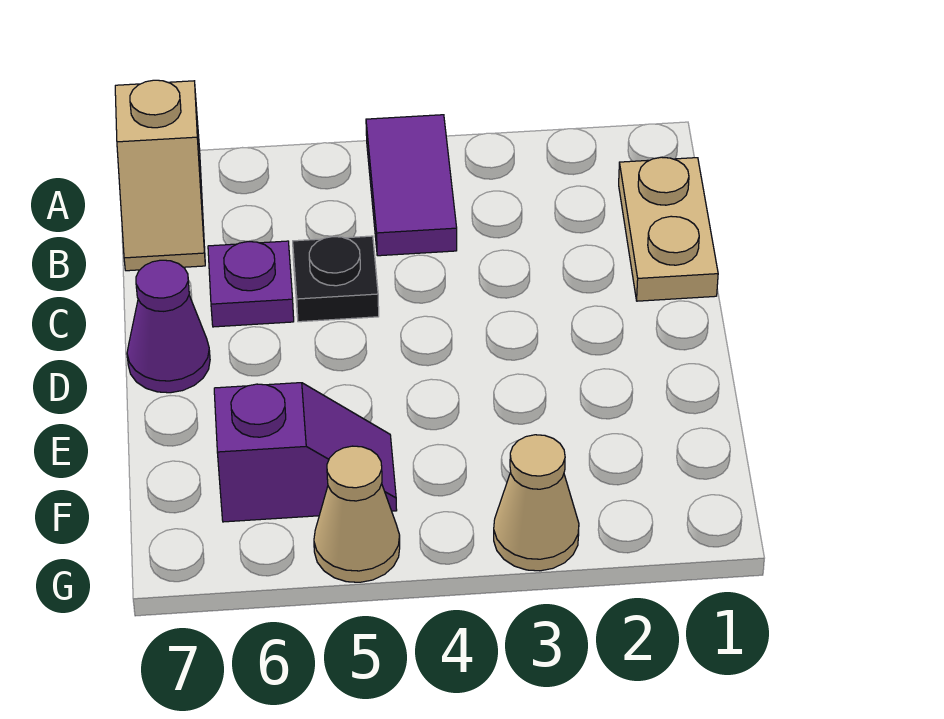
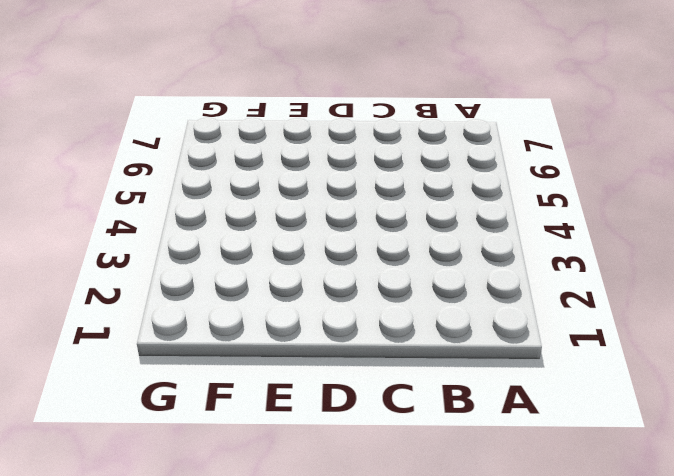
none -> purple 1x2 tile [366,115,457,256]
none -> tan 1x2 slope [115,80,205,271]

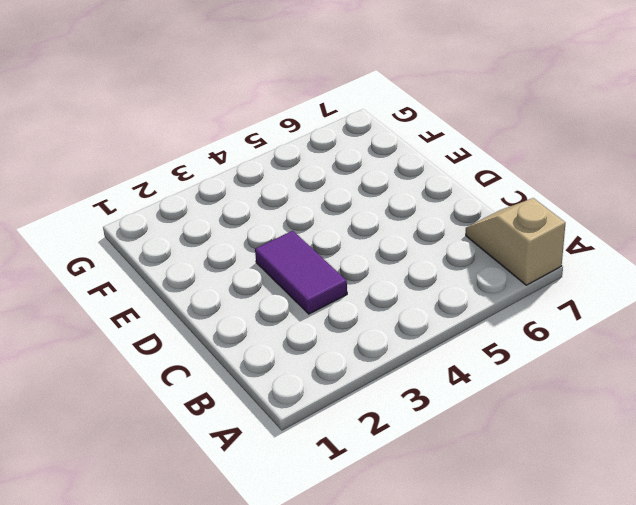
purple 1x2 tile [255,231,347,314] -> purple 1x2 tile moved to [366,115,457,256]
none -> tan 1x2 plate [619,157,718,301]
none -> black 1x1 plate [293,236,379,322]

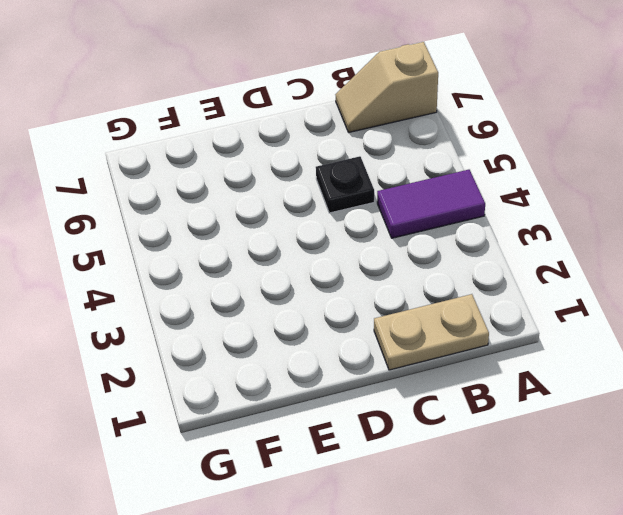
none -> purple 1x1 plate [208,241,294,327]
none -> purple 1x1 cone [127,260,210,393]

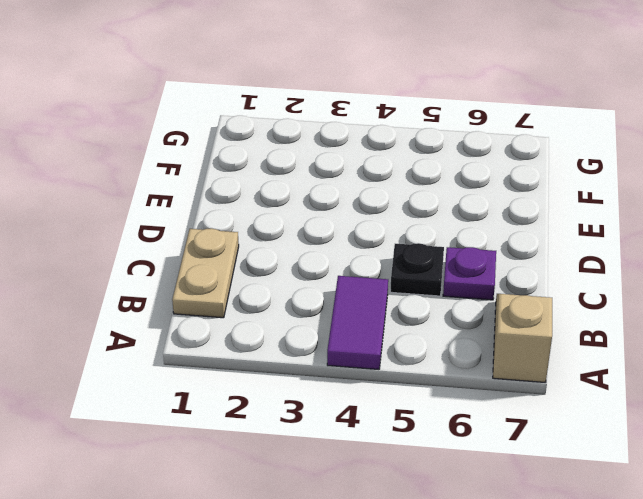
none -> purple 1x1 cone [127,260,210,393]
none -> purple 1x2 slope [214,383,397,522]

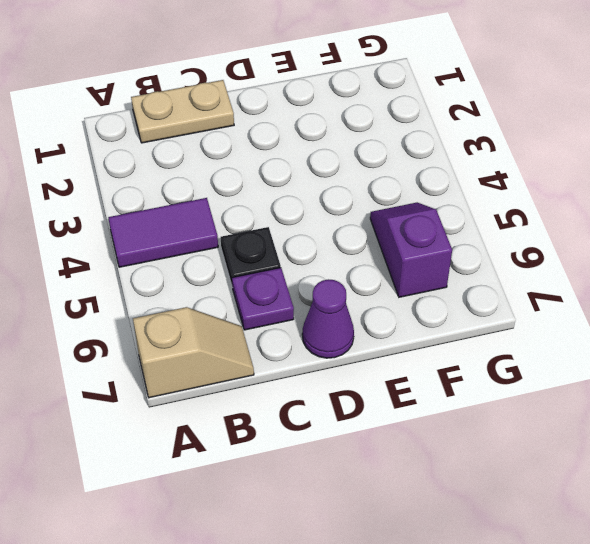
none -> tan 1x1 cone [494,435,579,571]
none -> tan 1x1 cone [314,446,400,582]

